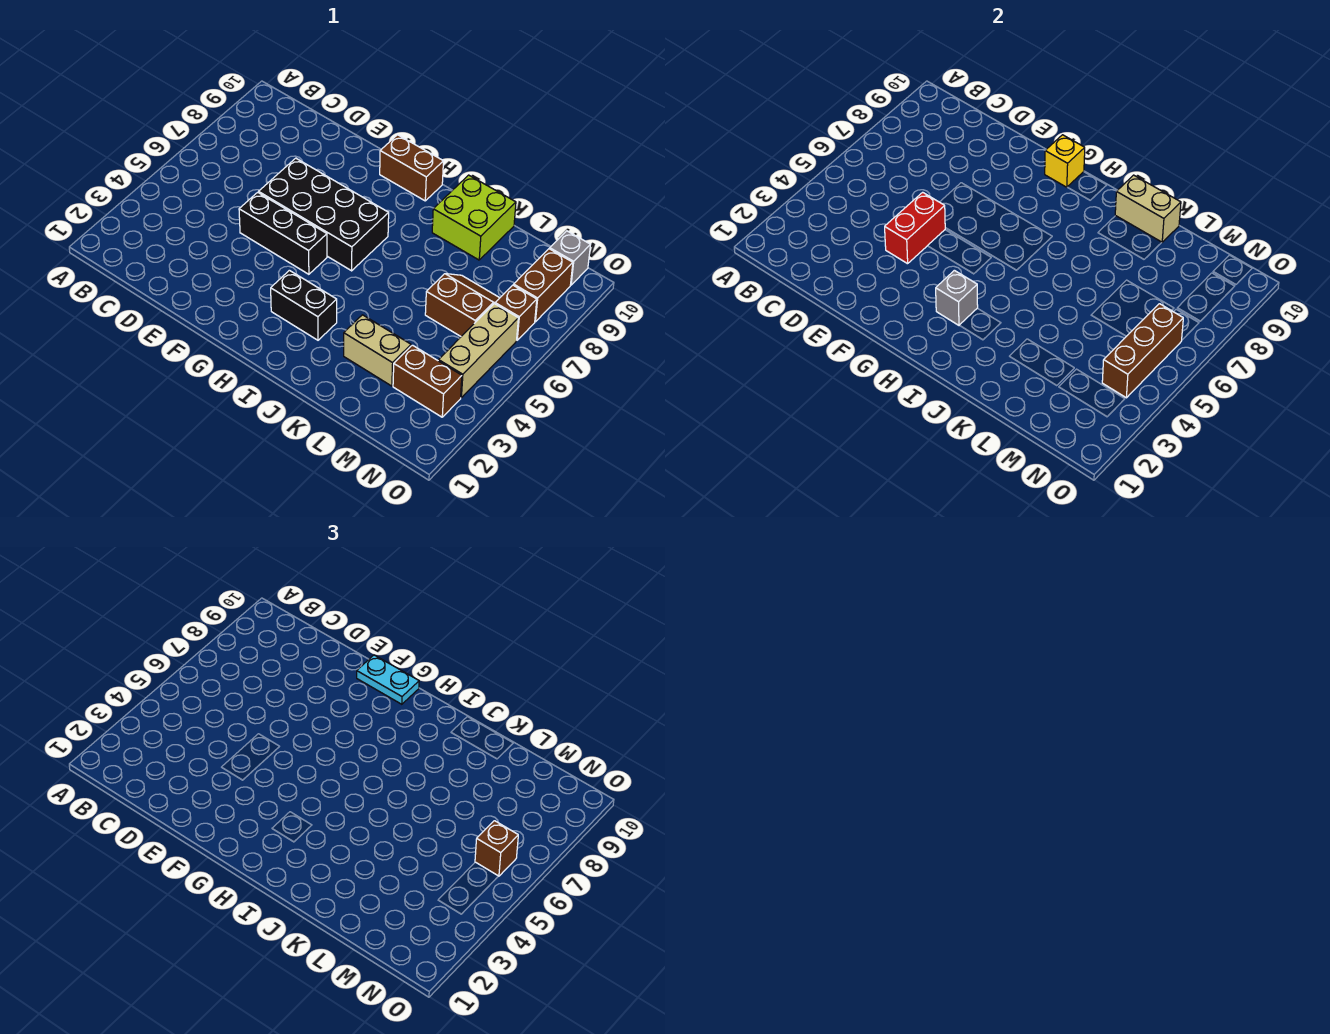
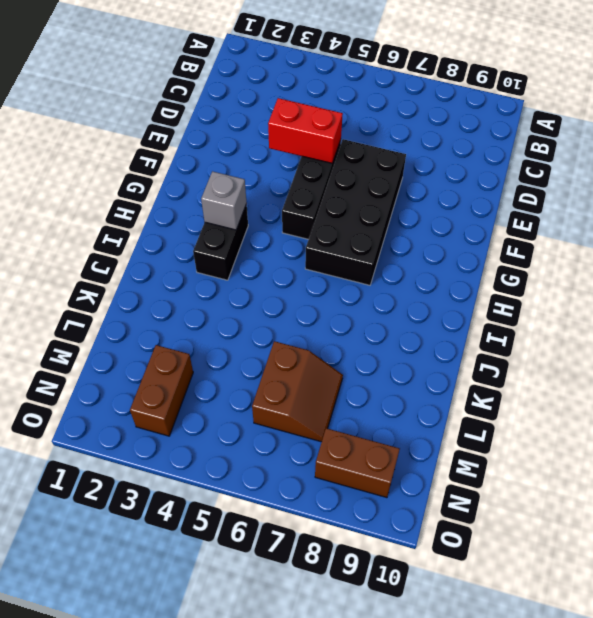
none -> brown 1x2 brick [380,135,443,201]
none -> lime 2x2 brick [432,175,516,260]
none -> tan 1x2 brick [344,315,411,386]

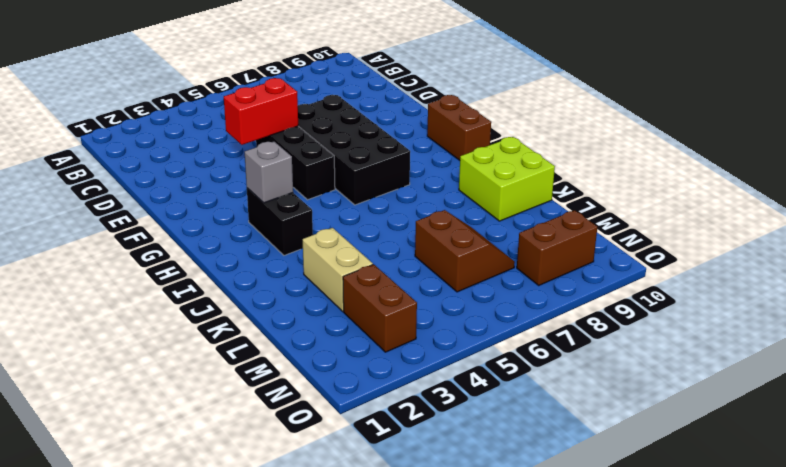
none -> tan 1x3 brick [438,304,518,398]
none -> brown 1x1 brick [495,285,537,340]
none -> grey 1x1 brick [550,231,590,285]

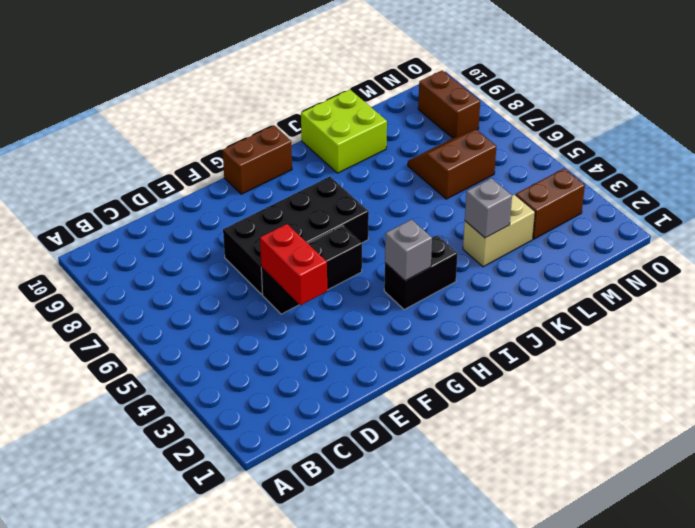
grey 1x1 brick [465,178,512,238] -> grey 1x1 brick moved to [550,231,590,285]
none -> tan 1x3 brick [438,304,518,398]
none -> brown 1x1 brick [495,285,537,340]
none -> yellow 1x1 brick [1045,135,1085,187]

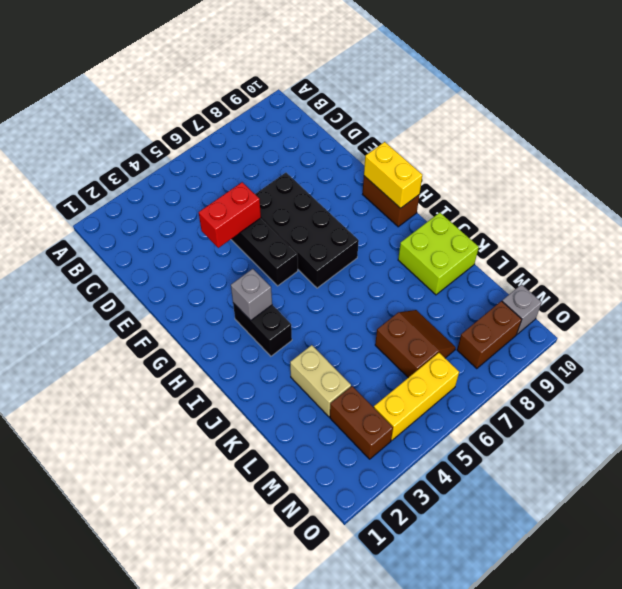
yellow 1x2 brick [364,142,422,208] -> yellow 1x1 brick [1045,135,1085,187]
yellow 1x3 brick [374,353,459,440] -> tan 1x3 brick [438,304,518,398]
none -> brown 1x1 brick [495,285,537,340]
none -> tan 1x2 brick [1115,175,1181,242]
none -> brown 1x3 brick [1102,304,1183,398]

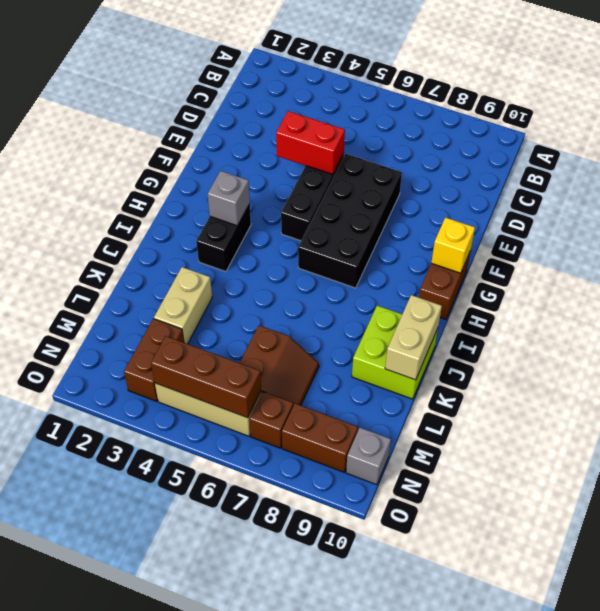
none -> cyan 1x2 plate [357,655,419,704]
none -> brown 1x1 brick [475,821,518,876]

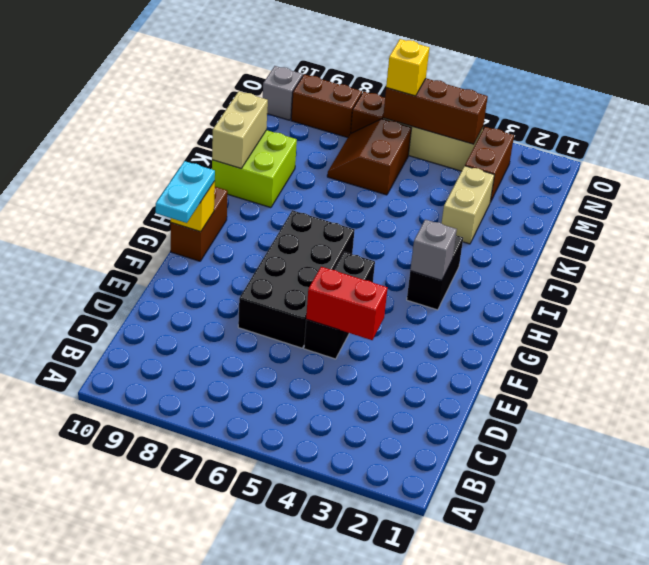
yellow 1x1 brick [386,39,429,96] -> brown 1x1 brick [475,821,518,876]

